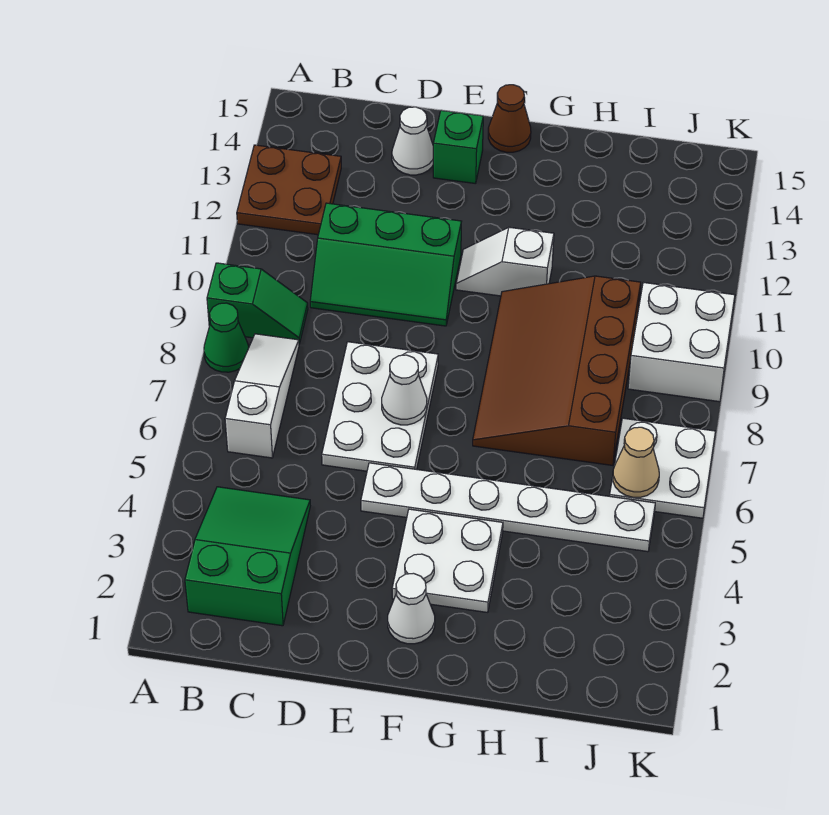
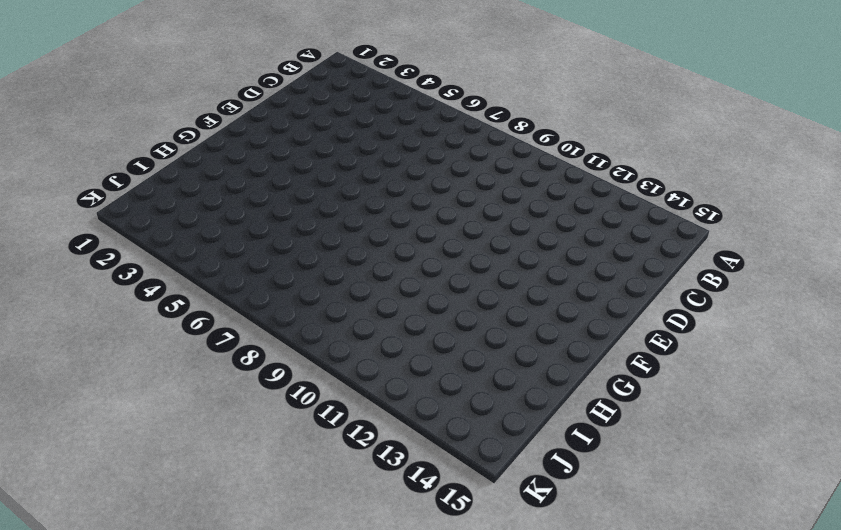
none -> green 1x1 cone [204,303,249,372]
none -> green 1x2 slope [207,263,308,344]
none -> brown 2x2 plate [237,145,341,235]

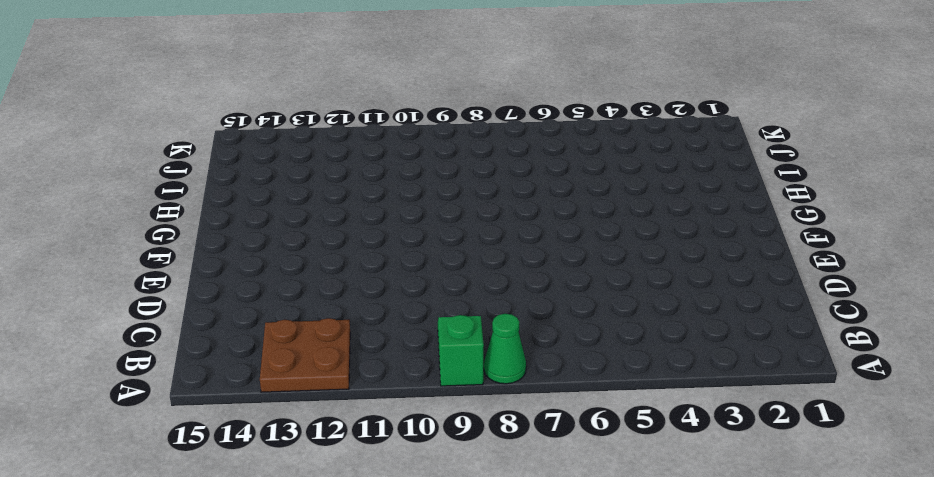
none -> green 2x3 slope [185,487,310,626]
none -> white 1x3 slope [225,334,299,458]
none -> green 2x3 slope [310,203,462,326]

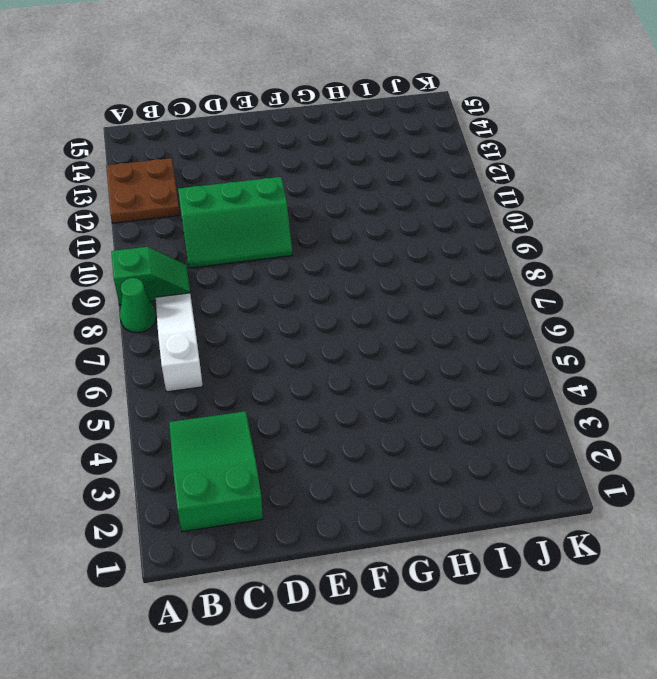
none -> white 2x3 plate [322,342,438,471]
none -> white 1x1 cone [392,107,433,175]
none -> white 1x6 plate [361,463,655,552]

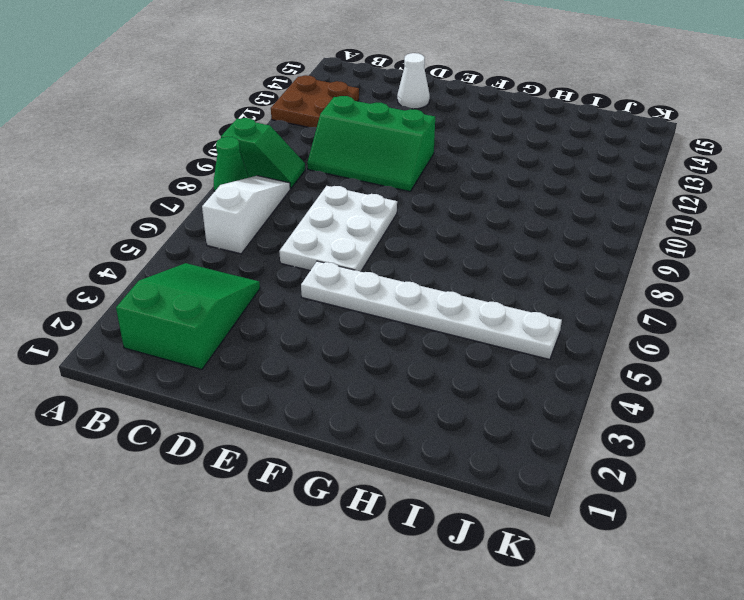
none -> green 1x1 brick [433,110,483,184]
none -> white 1x1 cone [388,573,435,644]
none -> white 2x2 plate [392,509,503,612]

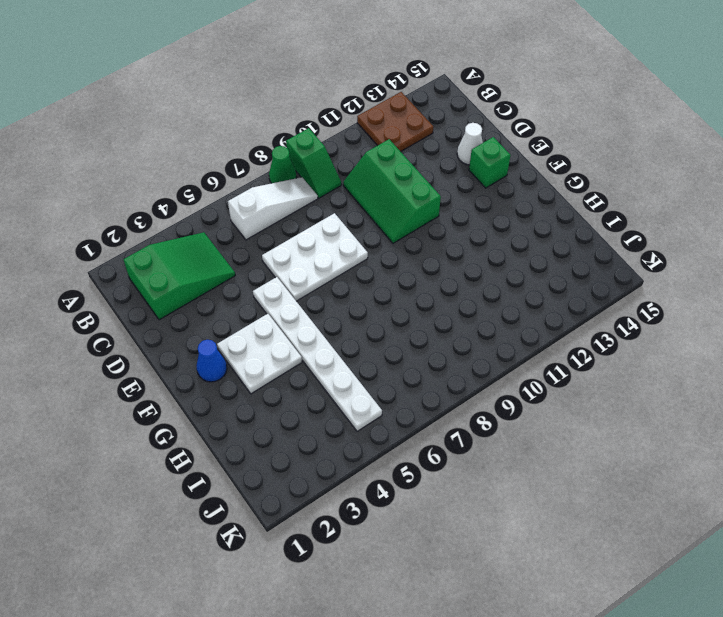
blue 1x1 cone [196,340,227,382] -> white 1x1 cone [388,573,435,644]
none -> white 1x2 slope [456,227,554,296]
none -> brown 1x1 cone [488,85,531,152]
none -> brown 3x4 slope [473,276,641,465]

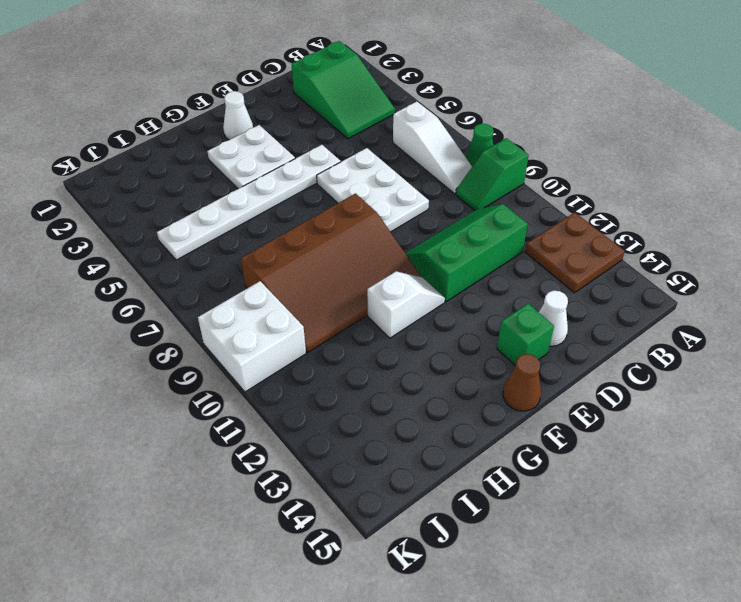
brown 3x4 slope [241,194,421,352] -> brown 3x4 slope turned to [473,276,641,465]
none -> white 2x2 plate [610,418,716,518]
none -> white 1x1 cone [382,355,427,425]
none -> tan 1x1 cone [613,427,659,497]

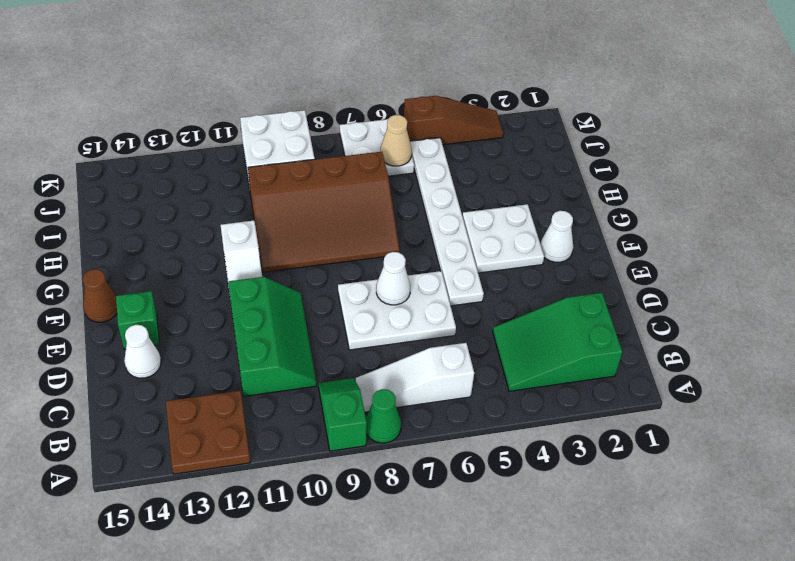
brown 1x3 slope [404,96,503,145] -> none

